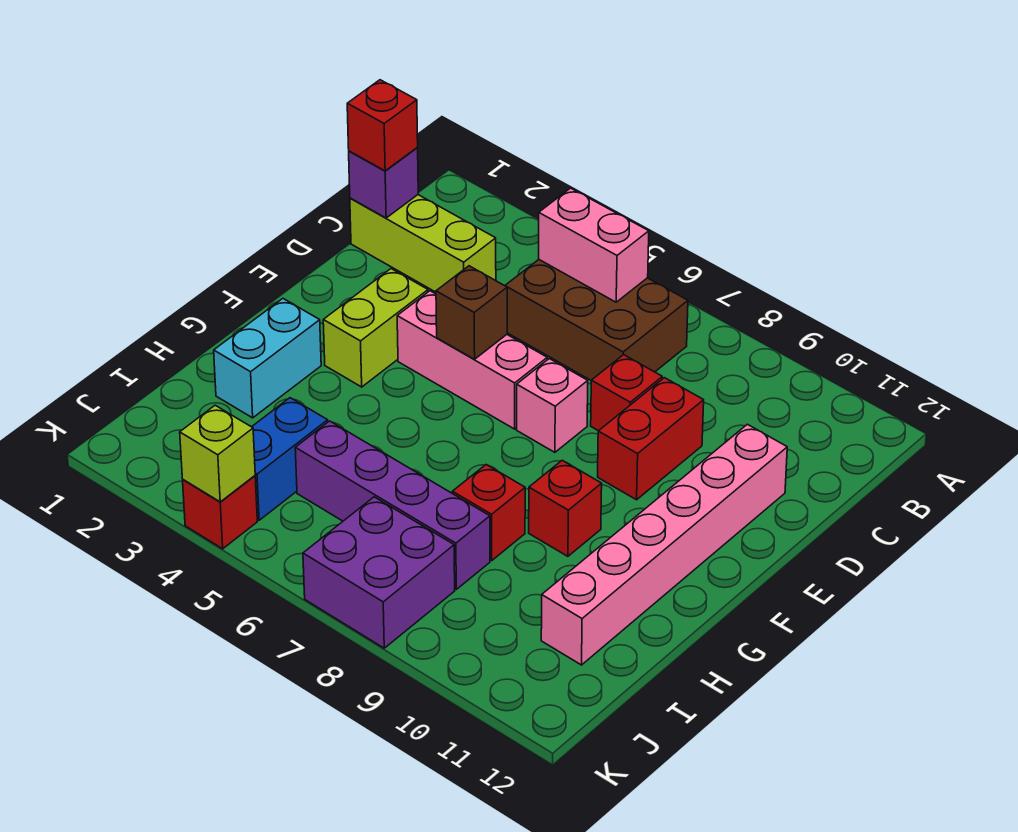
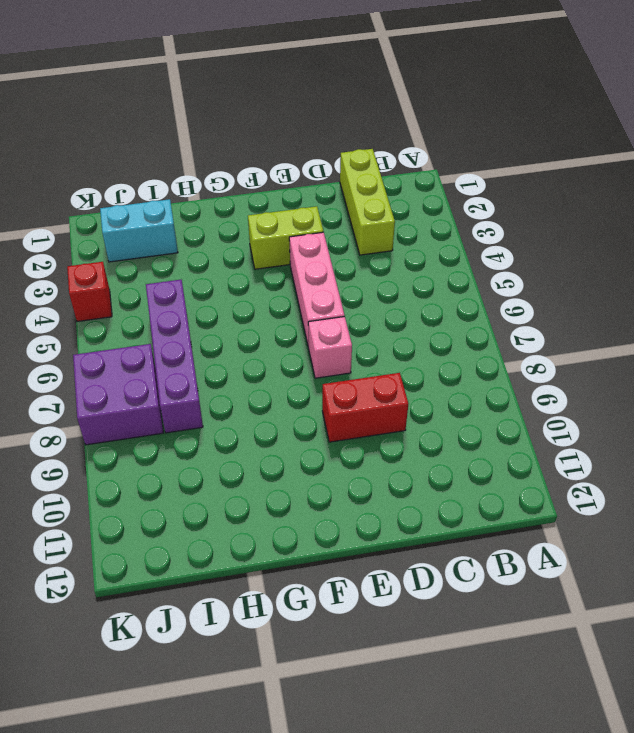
cyan 1x2 brick [100,199,178,262] -> cyan 1x2 brick moved to [214,299,321,418]
none -> brown 2x3 brick [505,260,688,380]
none -> red 1x1 brick [591,355,662,431]
none -> pink 1x6 brick [541,424,787,665]

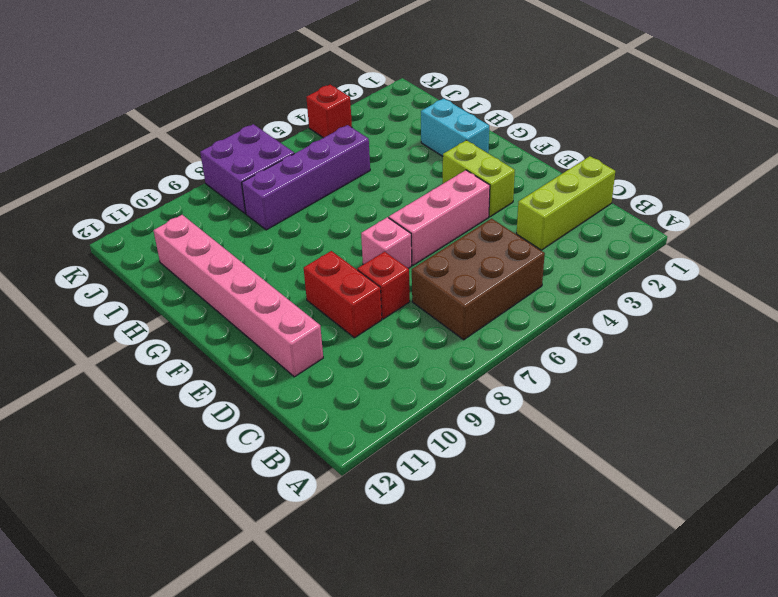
none -> red 1x1 brick [529,460,602,556]
none -> red 1x1 brick [452,465,525,560]
none -> blue 1x2 brick [252,398,328,520]

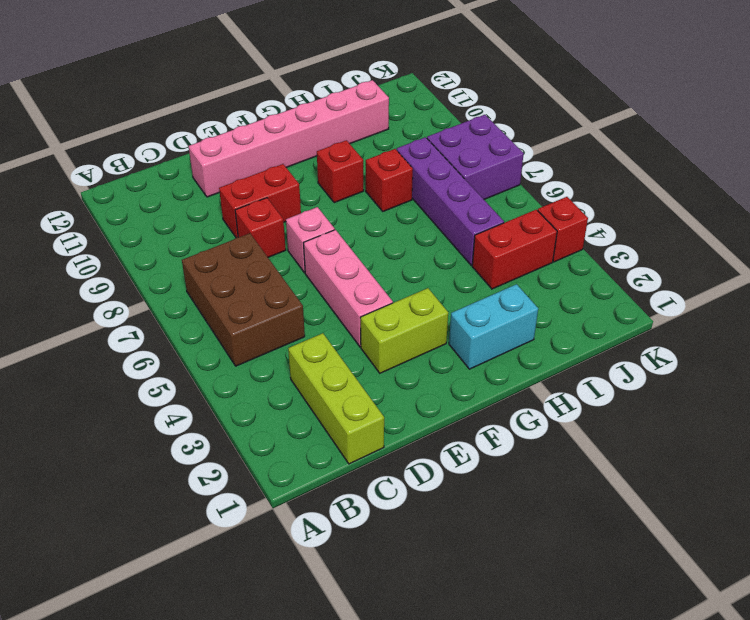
red 1x2 brick [472,210,557,289] -> blue 1x2 brick [252,398,328,520]
none -> pink 1x2 brick [539,188,649,302]
none -> purple 1x1 brick [349,148,418,218]
none -> brown 1x1 brick [436,266,507,359]

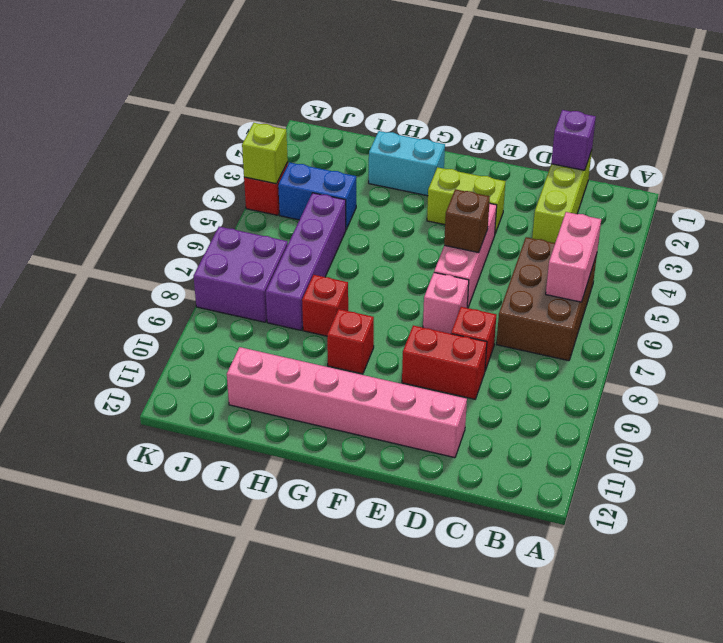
none -> red 1x1 brick [347,80,418,171]

